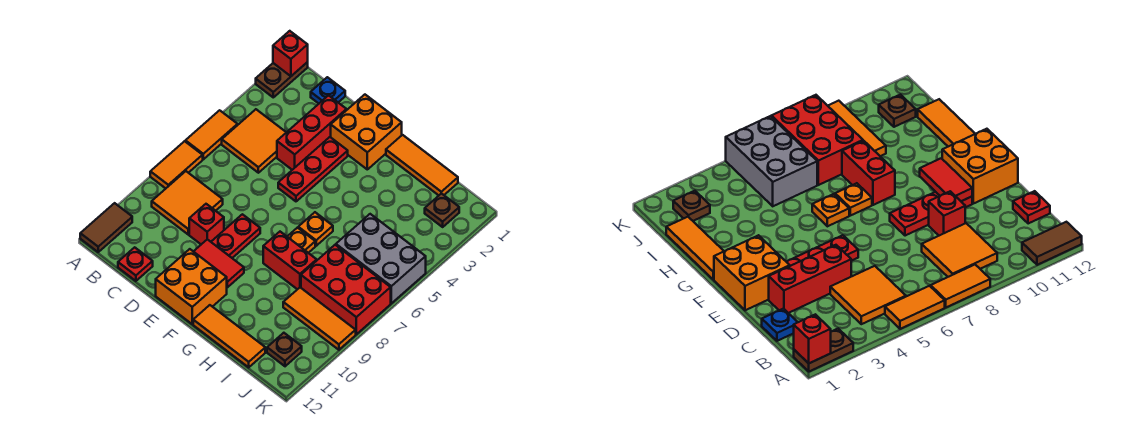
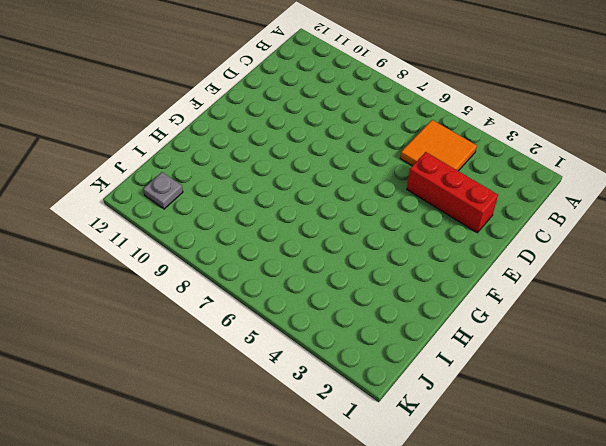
grey 1x1 plate [143,172,183,209] -> brown 1x1 plate [267,333,302,366]
none -> brown 1x2 plate [256,62,308,97]
none -> orange 1x2 tile [185,110,238,159]
none -> orange 1x2 tile [150,141,203,188]

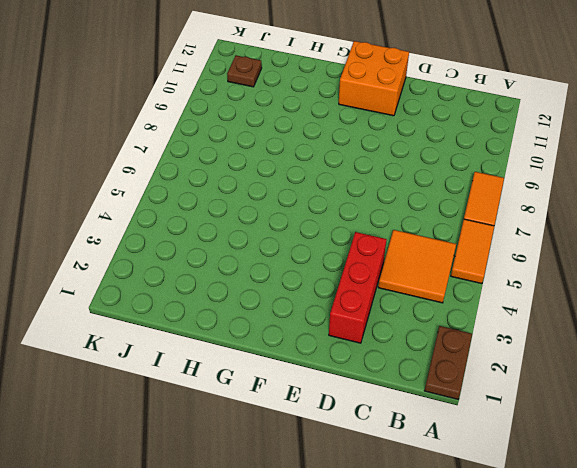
none -> brown 1x2 tile [80,203,132,252]
none -> orange 2x2 tile [152,171,223,235]
none -> blue 1x1 plate [311,77,345,103]

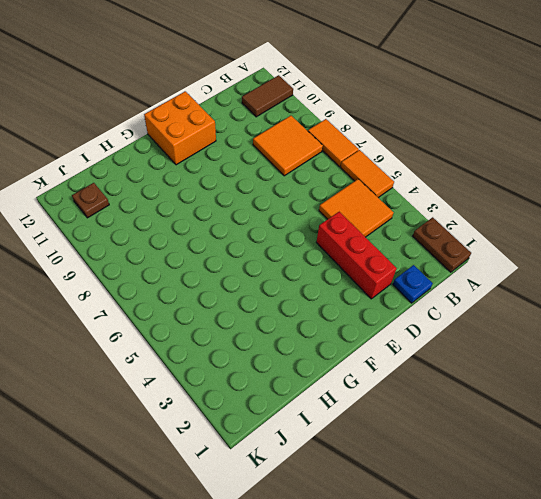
brown 1x2 tile [242,75,293,117] -> brown 1x2 tile turned to [80,203,132,252]
none -> red 1x1 plate [118,247,153,281]
none -> red 1x1 brick [189,204,224,244]
none -> orange 2x2 brick [331,95,402,169]

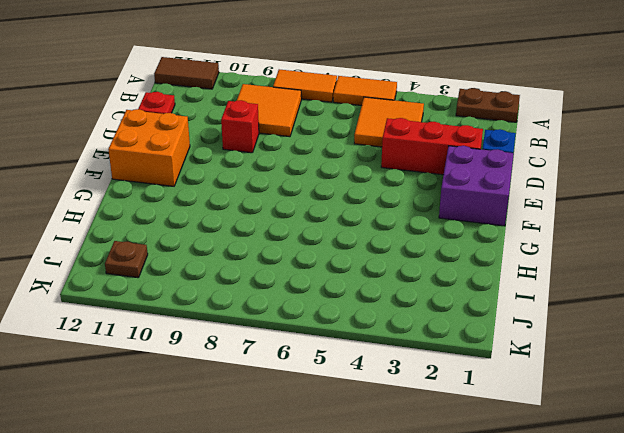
purple 2x2 brick [439,146,514,226] -> orange 2x2 brick [331,95,402,169]
none -> red 1x3 plate [278,137,348,201]
none -> red 1x3 plate [211,214,260,258]
none -> orange 1x3 tile [386,135,458,195]

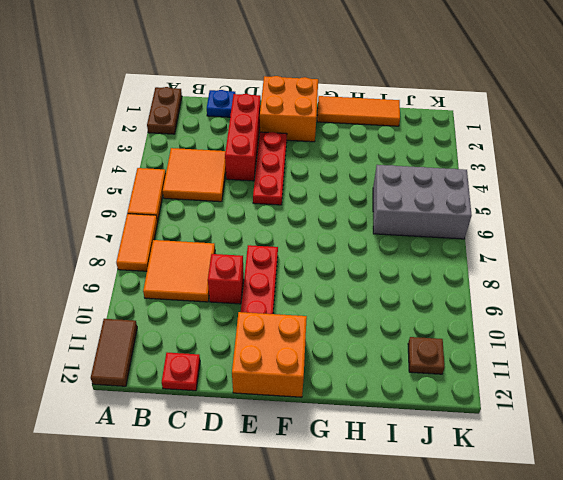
none -> orange 1x1 plate [298,212,333,246]
none -> orange 1x1 plate [287,228,315,253]
none -> red 1x2 brick [263,232,317,289]

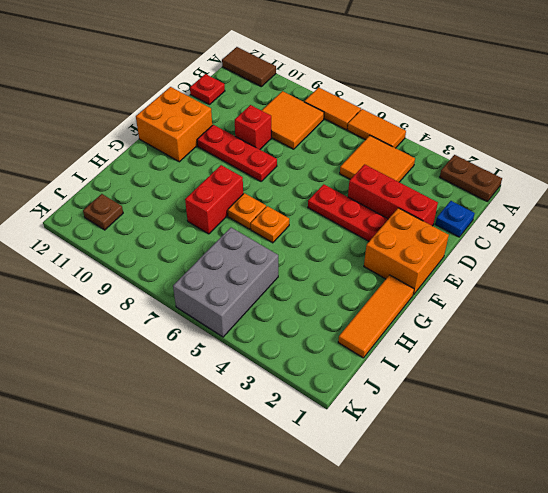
none -> orange 1x3 tile [193,305,265,367]
none -> red 2x3 brick [301,245,391,334]
none -> orange 1x3 tile [283,288,356,350]

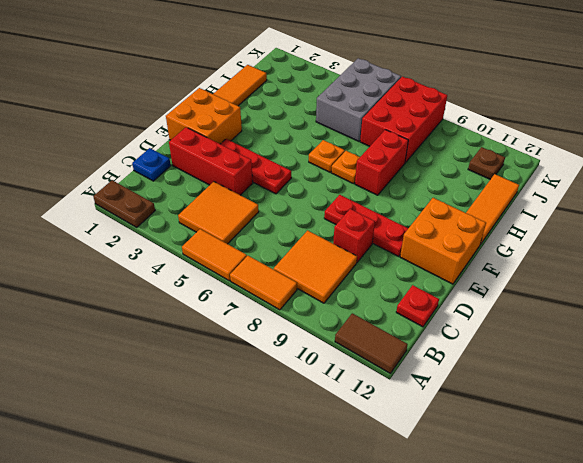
none -> orange 1x3 tile [283,288,356,350]
none -> brown 1x1 plate [425,193,459,227]
none -> red 1x1 brick [273,31,308,76]

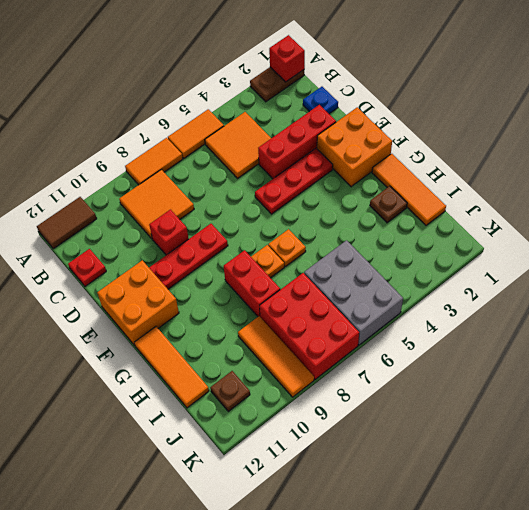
brown 1x1 plate [370,186,407,223] -> brown 1x1 plate moved to [425,193,459,227]
none -> red 1x2 tile [193,239,244,287]

